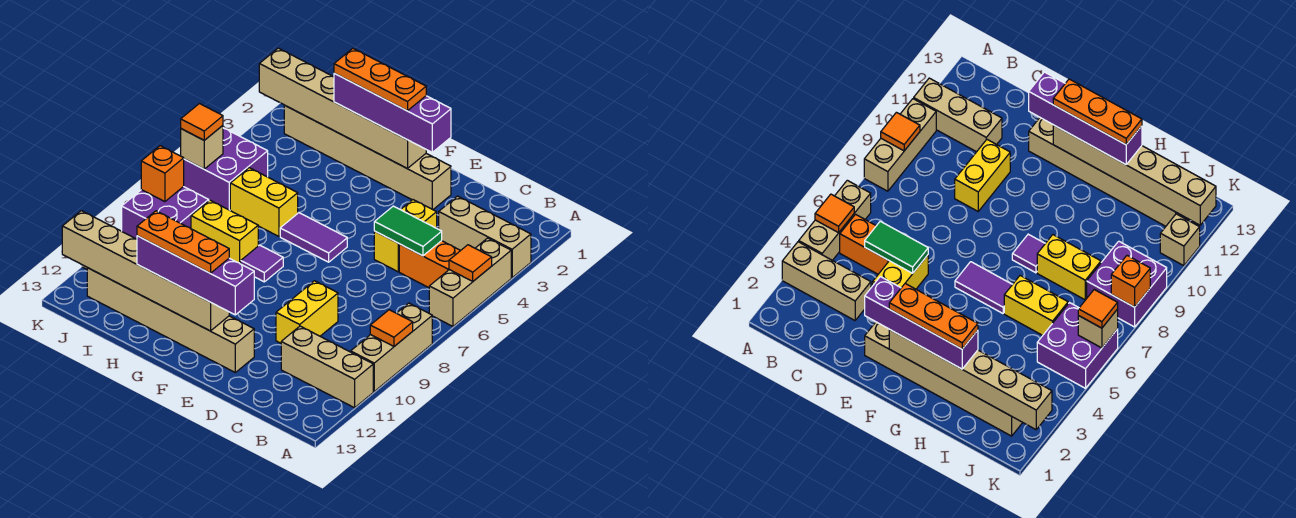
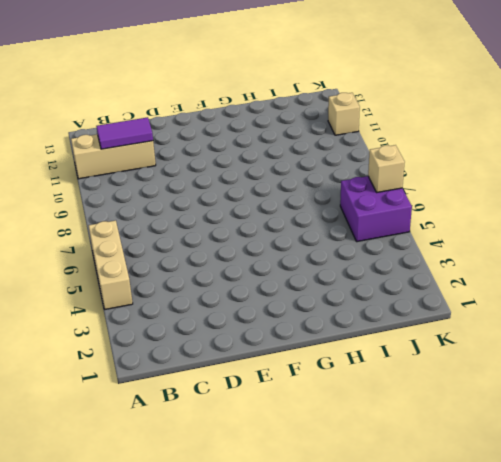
purple 1x2 tile [96,117,153,149] -> purple 1x2 tile moved to [280,213,347,262]
none -> tan 1x3 brick [439,196,531,278]
none -> tan 1x3 brick [351,303,432,391]
none -> orange 1x2 brick [399,241,461,288]

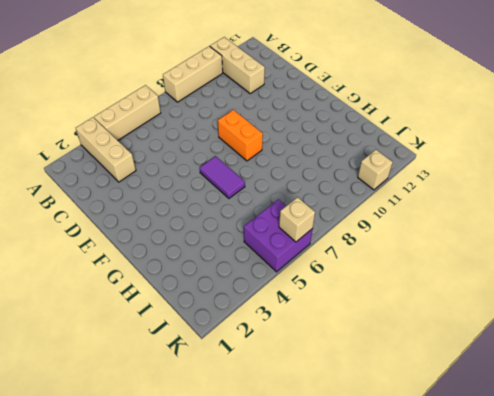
orange 1x2 brick [218,110,263,161] -> orange 1x2 brick moved to [399,241,461,288]
none -> yellow 1x2 brick [374,200,437,272]
none -> yellow 1x2 brick [276,281,338,343]
none -> tan 1x6 brick [284,105,451,210]

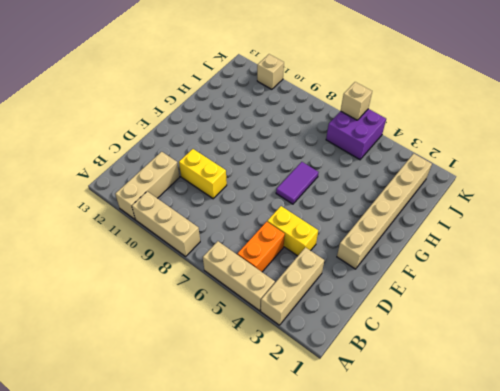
none -> tan 1x6 brick [87,268,254,372]
none -> purple 1x1 tile [241,245,283,282]
none -> yellow 1x2 brick [230,168,298,236]

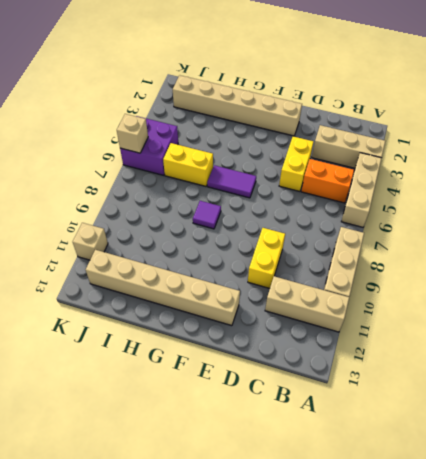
none -> yellow 1x2 brick [191,200,258,264]
none -> purple 2x2 brick [122,187,209,239]
none -> orange 1x1 tile [449,245,492,281]

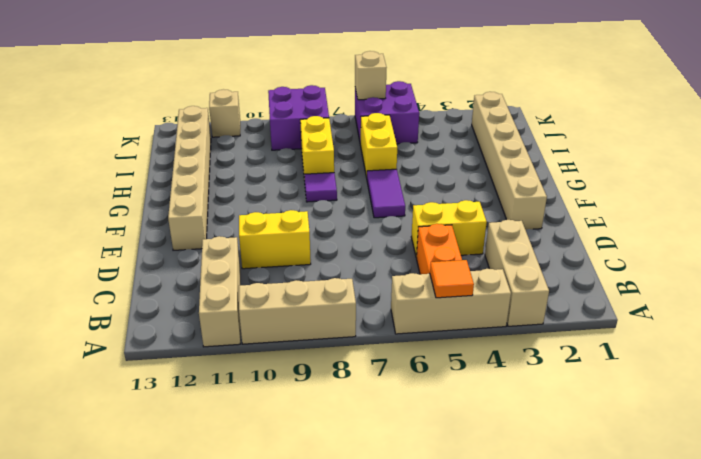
none -> orange 1x1 tile [370,310,413,346]
none -> green 1x2 tile [374,206,442,256]
none -> tan 1x6 brick [259,48,426,168]

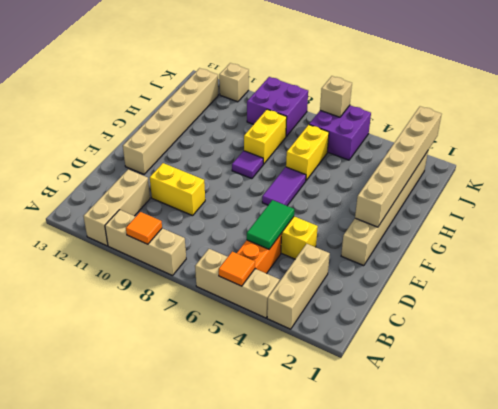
none -> tan 1x6 brick [62,211,229,331]
none -> orange 1x1 brick [141,146,184,202]
none -> purple 1x4 brick [334,73,451,152]

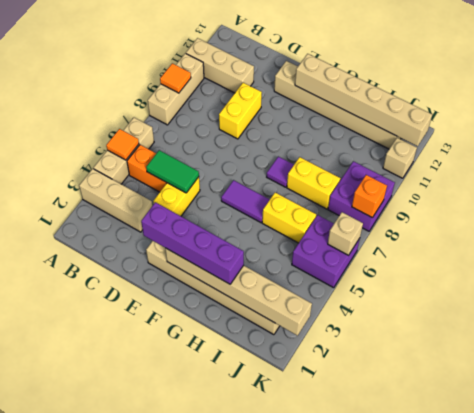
none -> purple 1x4 brick [137,236,254,315]
none -> orange 1x1 tile [181,104,223,140]
none -> orange 1x3 plate [334,48,426,111]

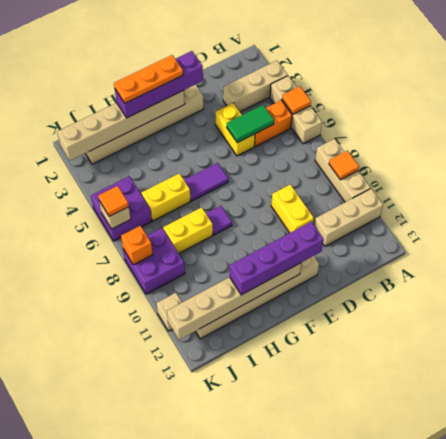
none -> orange 1x3 plate [137,211,229,273]

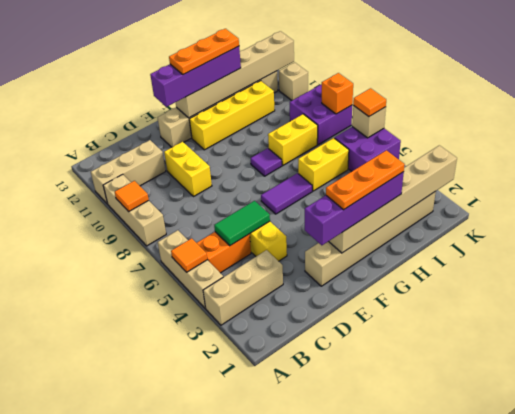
yellow 1x4 brick [189,81,275,150] -> none

